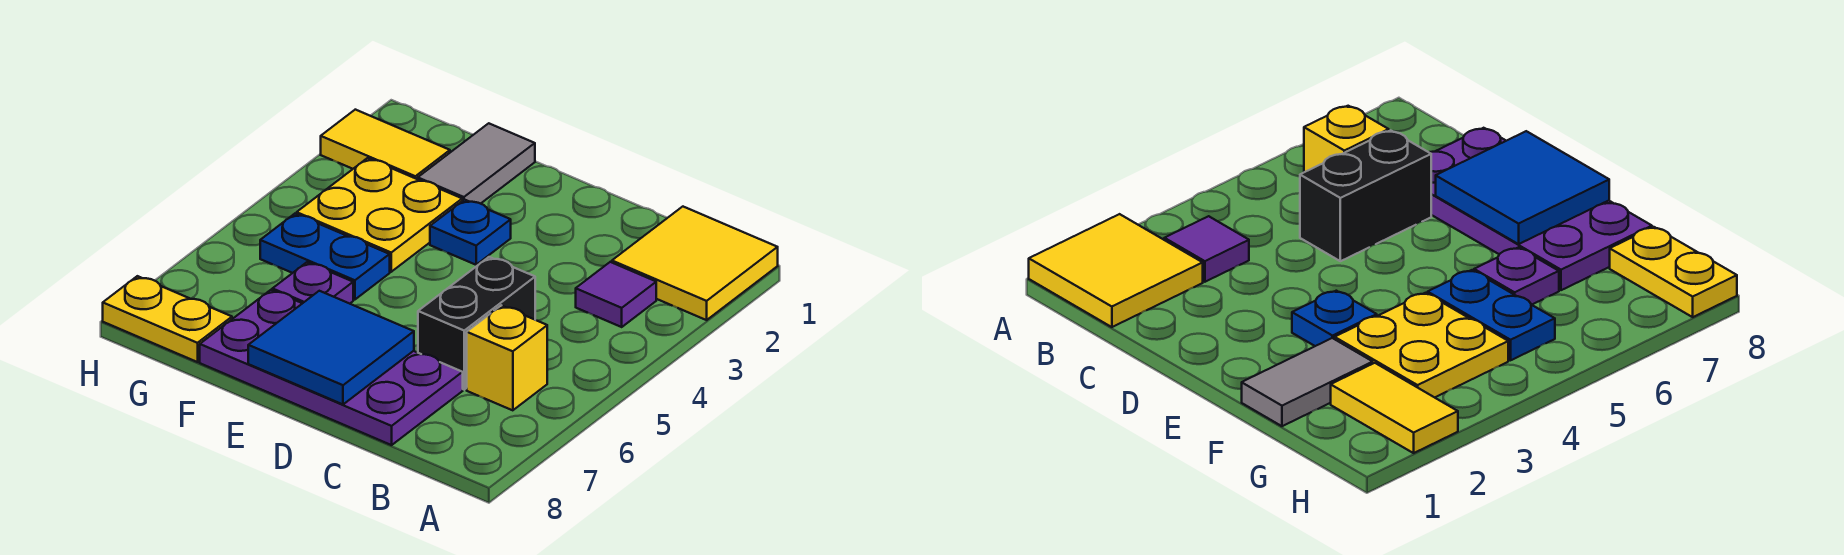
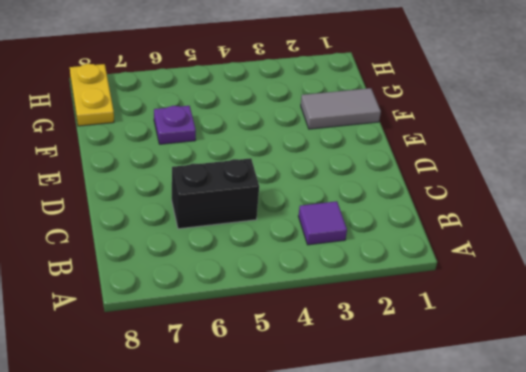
none -> yellow 2x2 tile [612,207,778,320]
none -> yellow 1x1 brick [467,305,547,410]
none -> purple 2x4 plate [200,290,463,445]

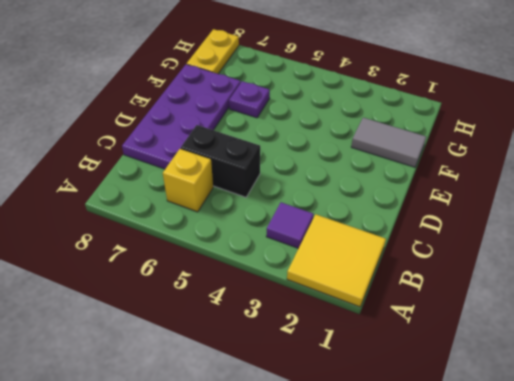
none -> blue 1x1 plate [430,200,511,265]
none -> yellow 2x2 plate [297,158,462,272]
none -> blue 1x2 plate [260,214,390,300]

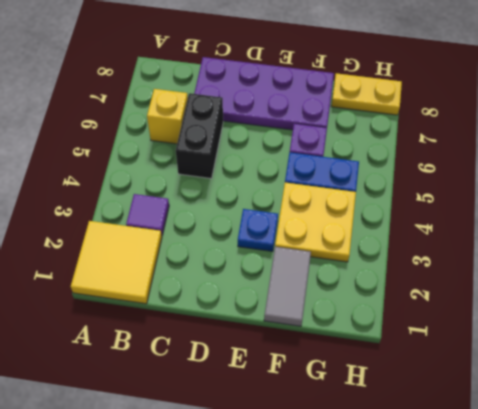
none -> yellow 1x2 tile [321,110,450,179]
none -> blue 2x2 tile [248,291,414,404]

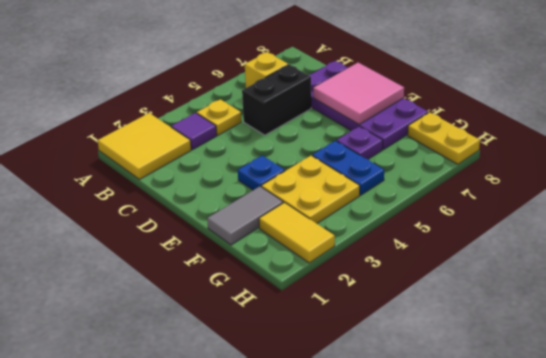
yellow 1x1 plate [197,99,241,135] -> none
pink 2x2 tile [313,63,404,124] -> blue 2x2 tile [248,291,414,404]

